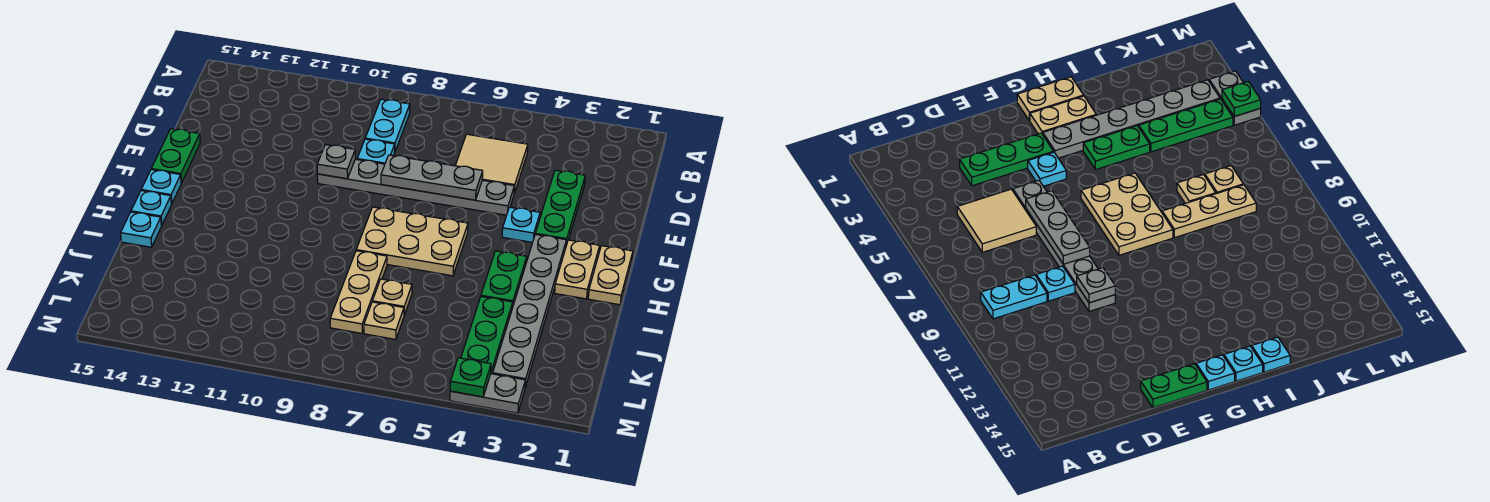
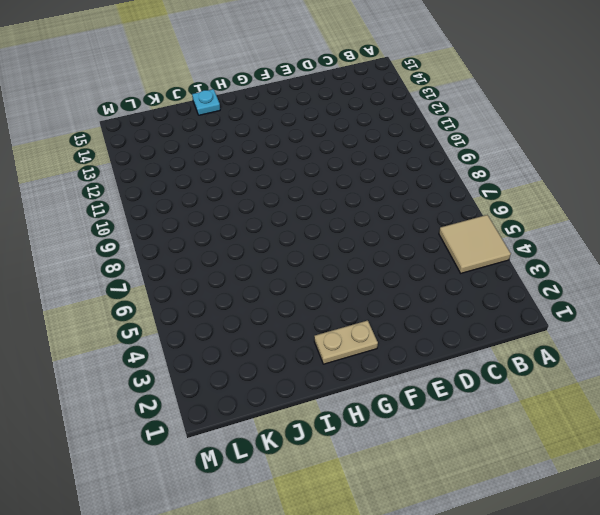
tan 2x2 tile [439,215,511,273] -> tan 2x2 tile moved to [455,134,528,193]
none -> cyan 1x2 plate [365,99,410,151]
none -> green 1x3 plate [535,170,585,245]
none -> cyan 1x1 plate [357,139,395,164]

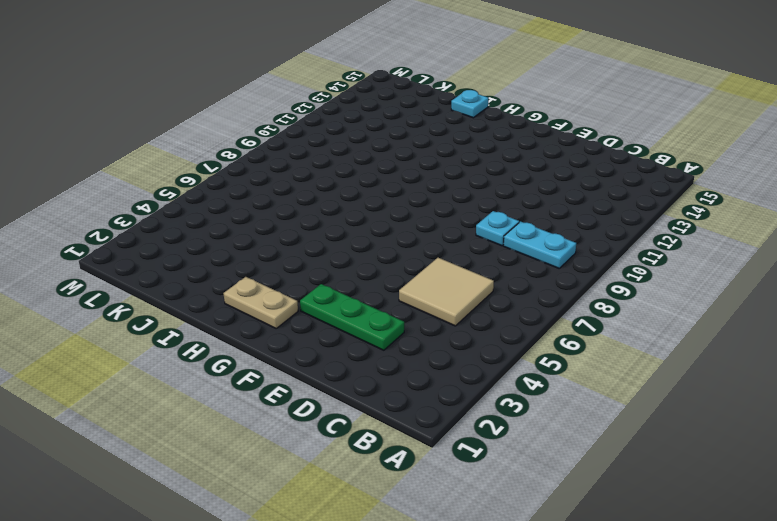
none -> grey 1x6 plate [317,159,514,215]
none -> green 1x2 plate [151,129,200,183]
none -> cyan 1x1 plate [502,207,540,243]

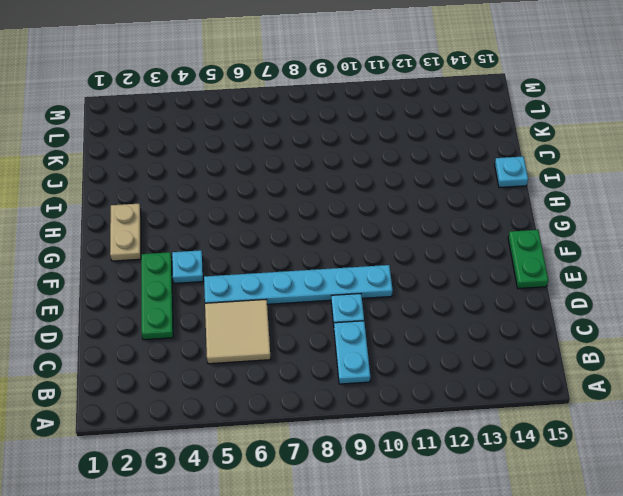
cyan 1x6 plate [204,265,393,304] -> grey 1x6 plate [317,159,514,215]
none -> tan 1x2 plate [588,246,633,305]
none -> grey 1x6 plate [493,234,566,387]
none -> tan 2x3 plate [356,207,468,276]

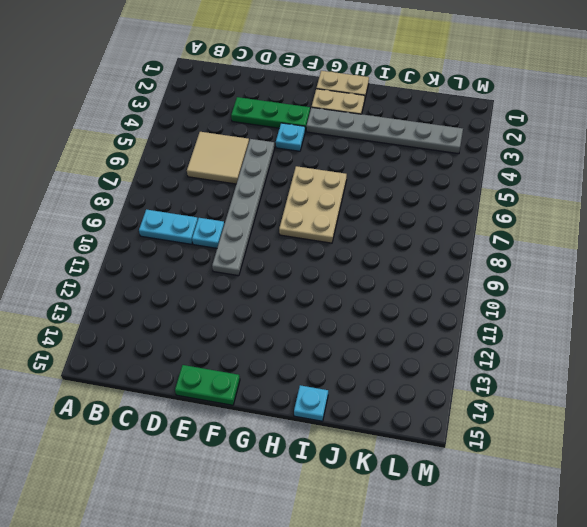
none -> cyan 1x1 plate [141,170,181,204]
none -> green 1x2 plate [481,251,527,308]
none -> cyan 1x1 plate [131,191,171,226]

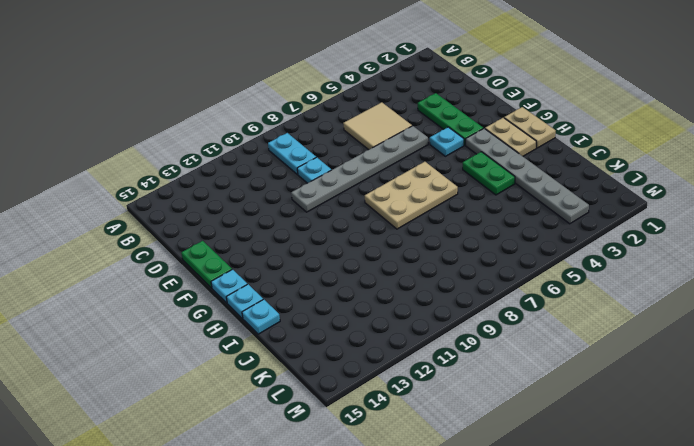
none -> tan 1x3 plate [330,251,387,333]
none -> green 1x3 plate [461,297,513,374]
none -> tan 1x1 plate [372,279,412,315]

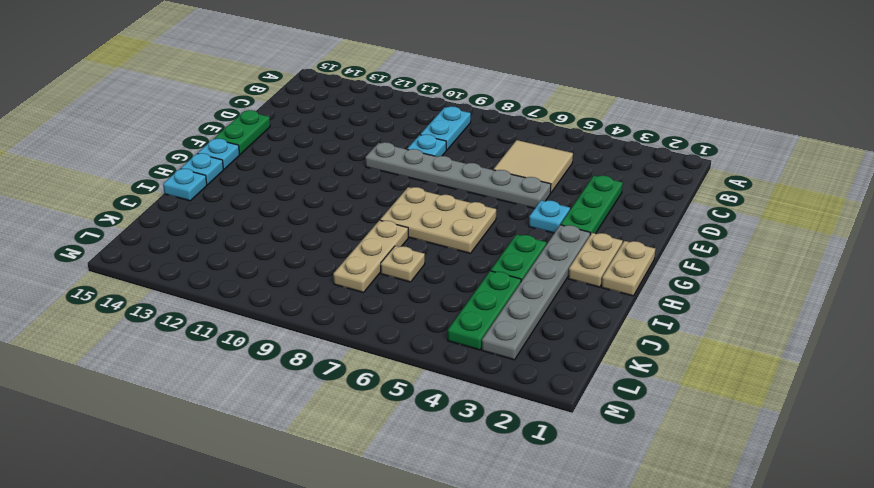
none -> tan 1x1 plate [364,302,404,339]
none -> grey 1x2 plate [450,374,525,413]
none -> grey 1x3 plate [381,155,483,200]

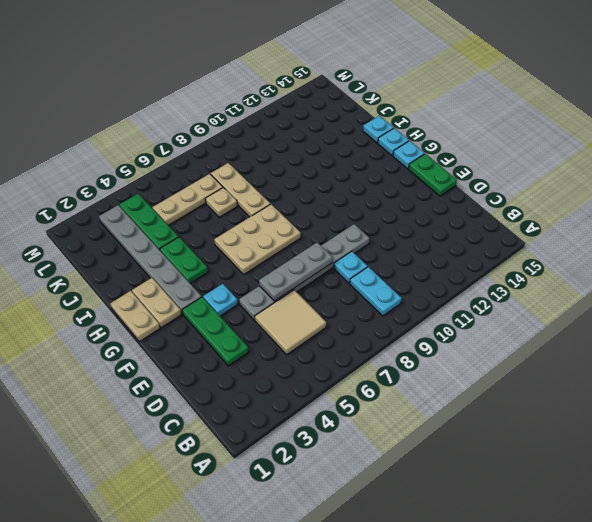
tan 1x3 plate [153,174,223,225] -> tan 1x1 plate [364,302,404,339]
none -> grey 1x2 plate [450,374,525,413]
none -> grey 1x1 plate [317,145,355,179]
none -> green 1x1 plate [450,358,491,397]

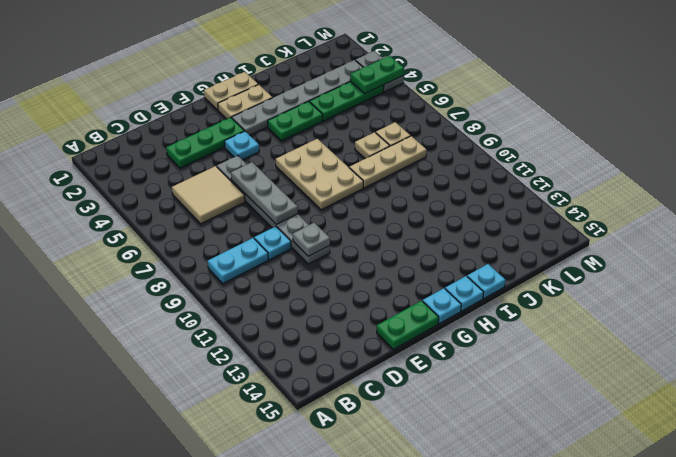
green 1x2 plate [350,56,404,94] -> green 1x1 plate [450,358,491,397]

